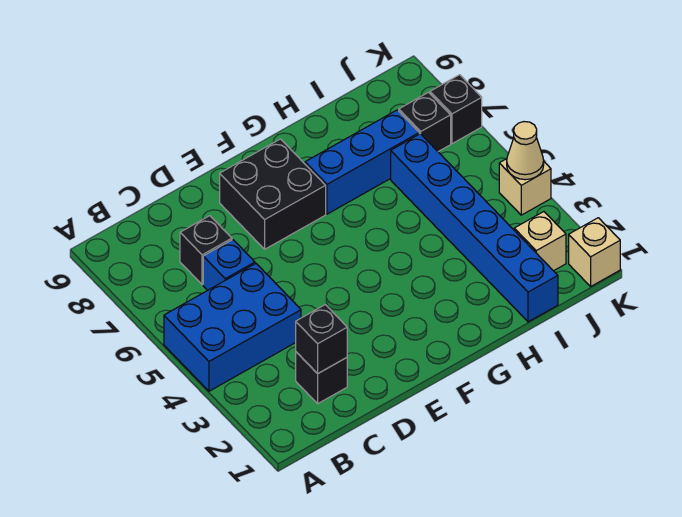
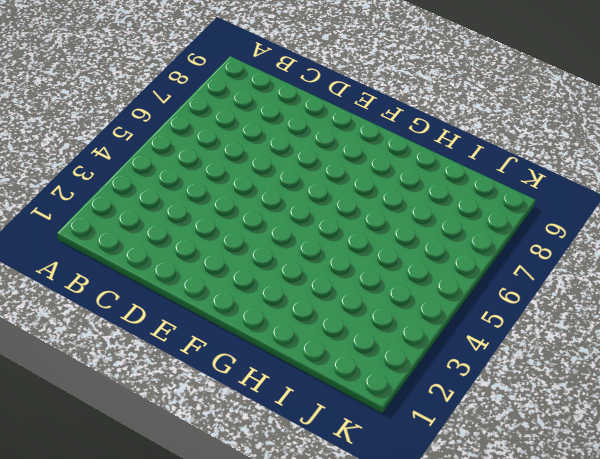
none -> blue 2x3 brick [164,263,301,391]
none -> black 1x1 brick [296,352,347,403]
none -> blue 1x1 brick [203,240,255,290]

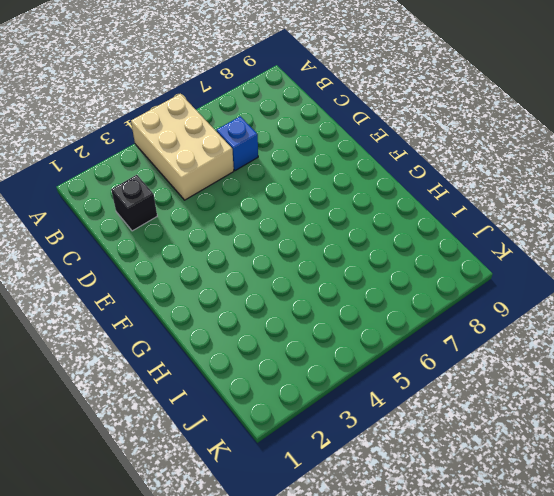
tan 2x3 brick [131,94,234,200] -> blue 2x3 brick [164,263,301,391]
none -> black 1x1 brick [180,216,232,285]
none -> black 2x2 brick [220,139,326,249]
none -> blue 1x3 brick [305,110,419,214]

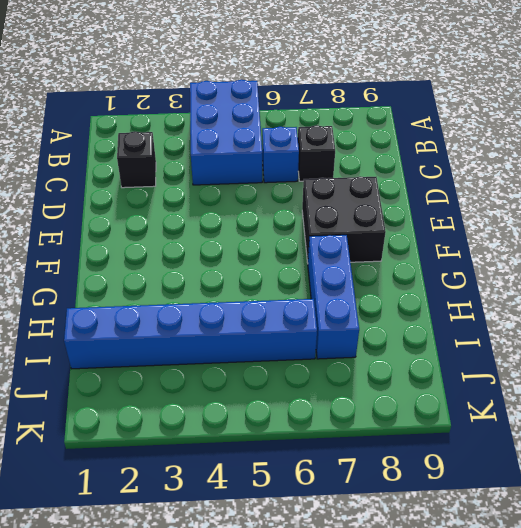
none -> tan 1x1 brick [514,212,566,271]
none -> black 1x1 brick [399,92,451,152]
none -> tan 1x1 brick [569,218,620,286]

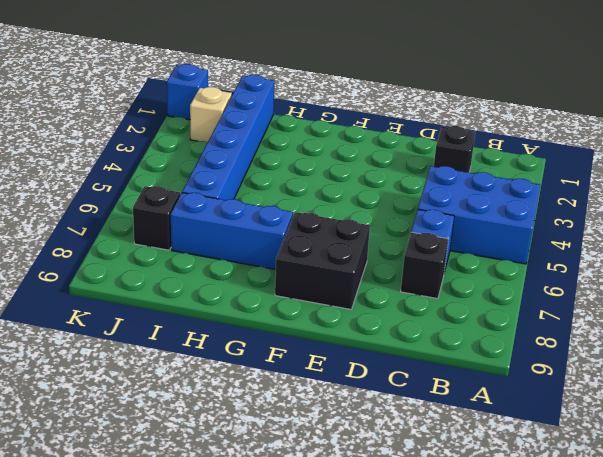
blue 1x1 brick [167,64,208,120] -> tan 1x1 brick [569,218,620,286]
none -> tan 1x1 brick [499,159,551,215]
none -> black 1x1 brick [430,75,482,144]
none -> black 1x1 brick [296,305,347,374]

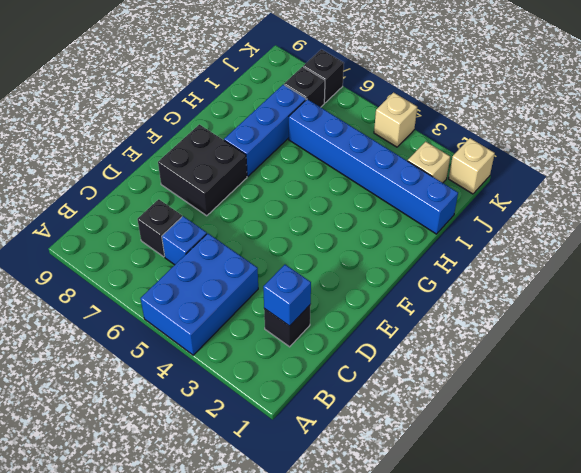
blue 1x1 brick [263,265,311,326] -> black 1x1 brick [296,305,347,374]
none -> tan 1x1 cone [507,122,544,180]

